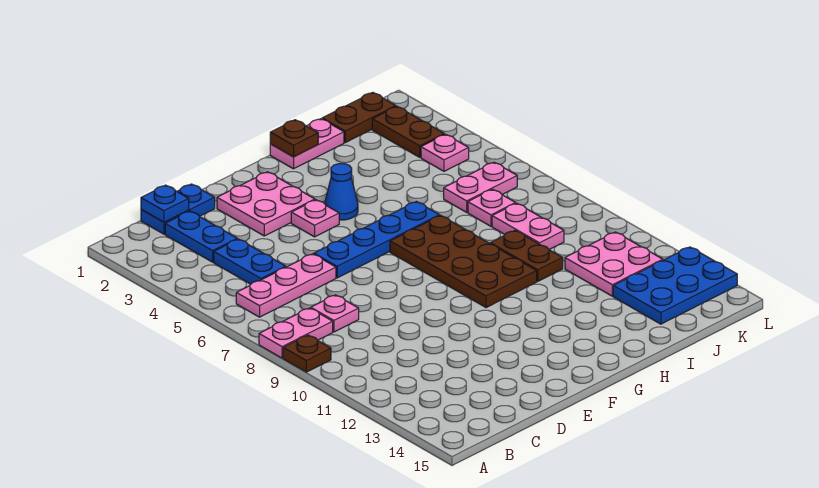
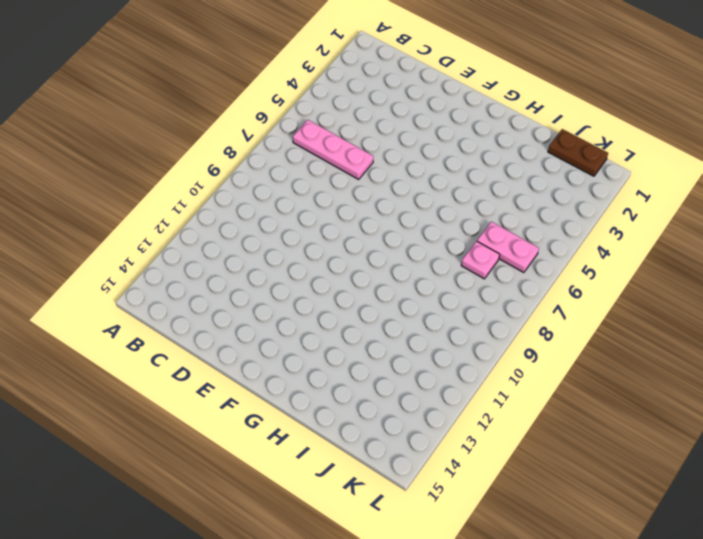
none -> pink 1x2 plate [259,308,333,358]
none -> brown 1x1 plate [283,335,331,372]
none -> blue 1x2 plate [141,184,215,234]

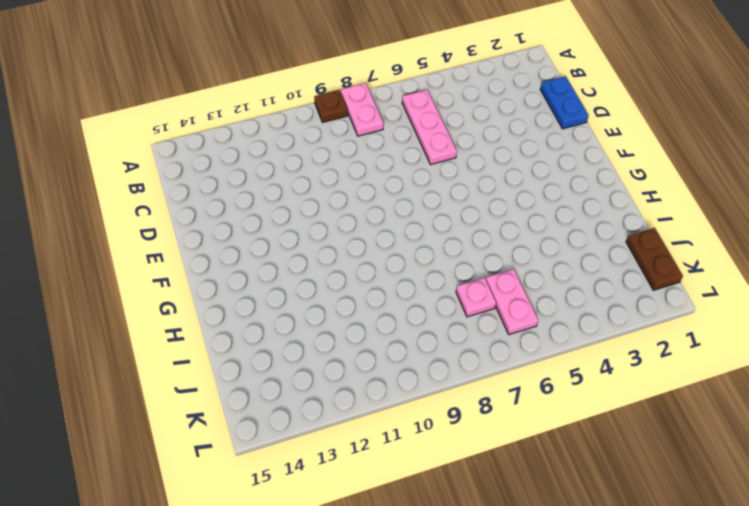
none -> blue 1x2 plate [165,211,237,262]
none -> blue 1x2 plate [214,239,286,284]
none -> pink 1x1 plate [311,295,359,332]

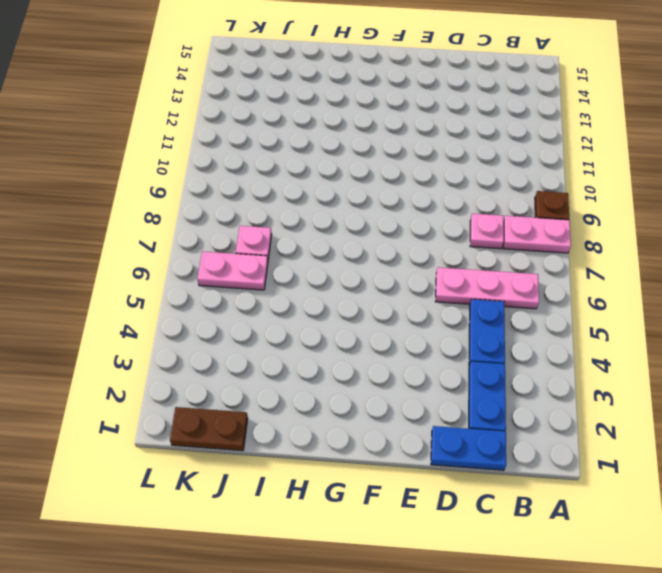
none -> pink 2x2 plate [217,172,315,236]
none -> blue 1x4 plate [314,202,440,278]
none -> pink 1x1 plate [291,200,339,237]

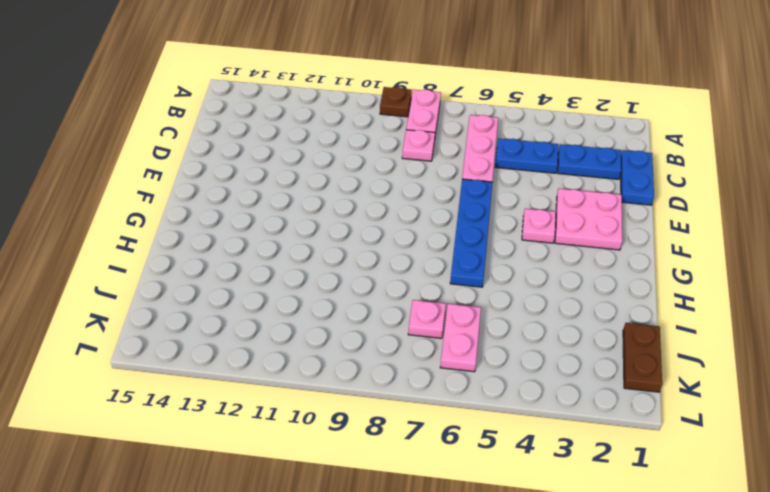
none -> blue 1x1 cone [325,164,358,220]
none -> brown 2x4 plate [390,216,537,308]
none -> pink 1x2 plate [270,119,344,169]

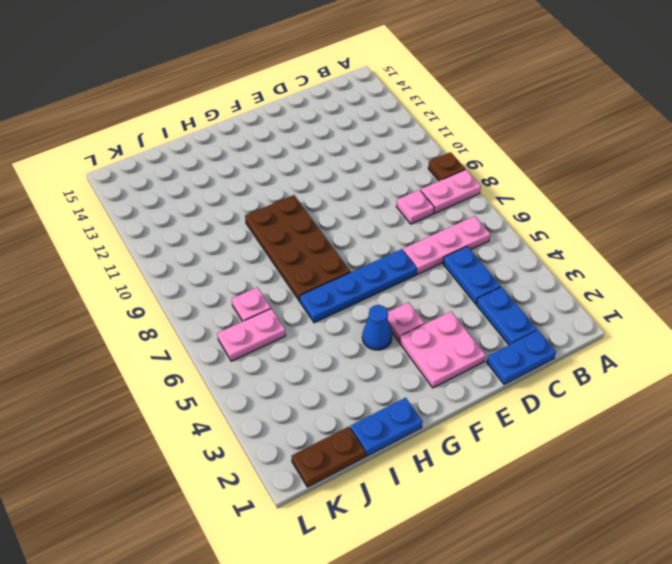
blue 1x2 plate [350,398,423,456] -> pink 1x2 plate [270,119,344,169]
none -> brown 1x2 plate [490,230,563,281]
none -> pink 1x2 plate [492,203,564,249]
none -> pink 2x2 plate [565,232,663,296]

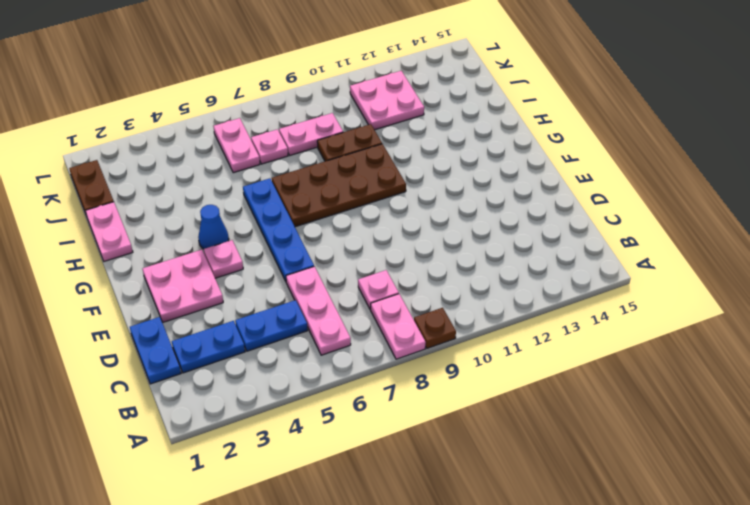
none -> blue 2x3 plate [613,247,737,324]
none -> brown 1x2 plate [372,107,444,157]
none -> pink 1x1 plate [421,134,469,171]

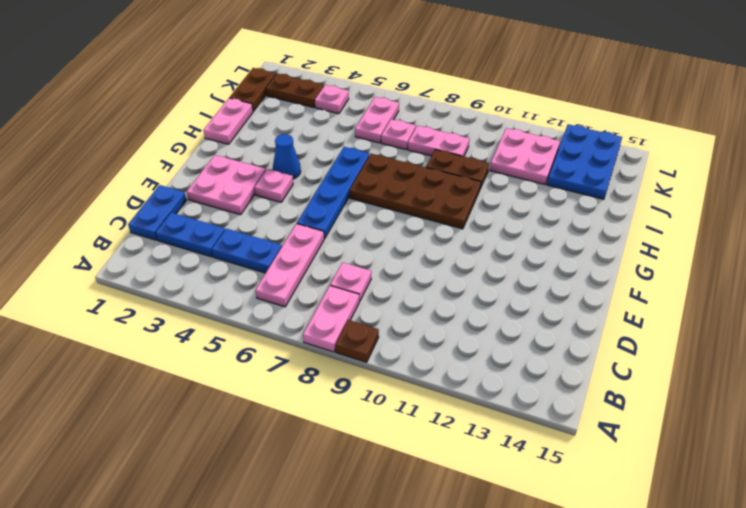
none -> blue 1x1 plate [141,185,189,222]
none -> brown 1x1 plate [270,120,318,157]

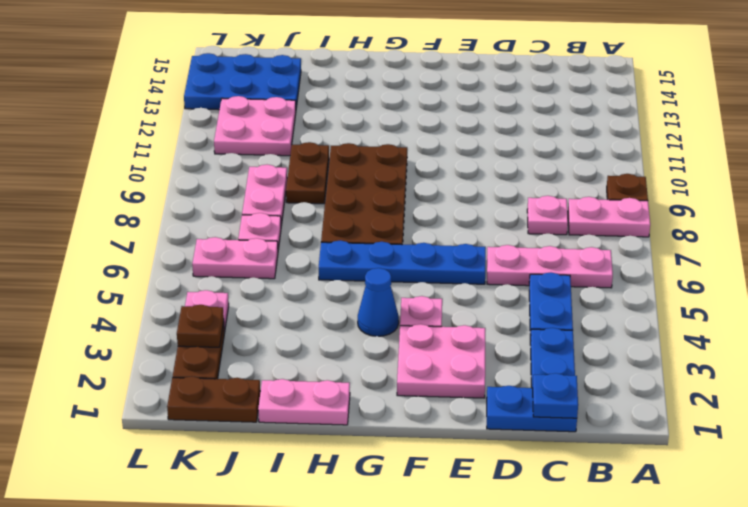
brown 1x1 plate [177,305,224,347] -> brown 1x1 plate moved to [270,120,318,157]

